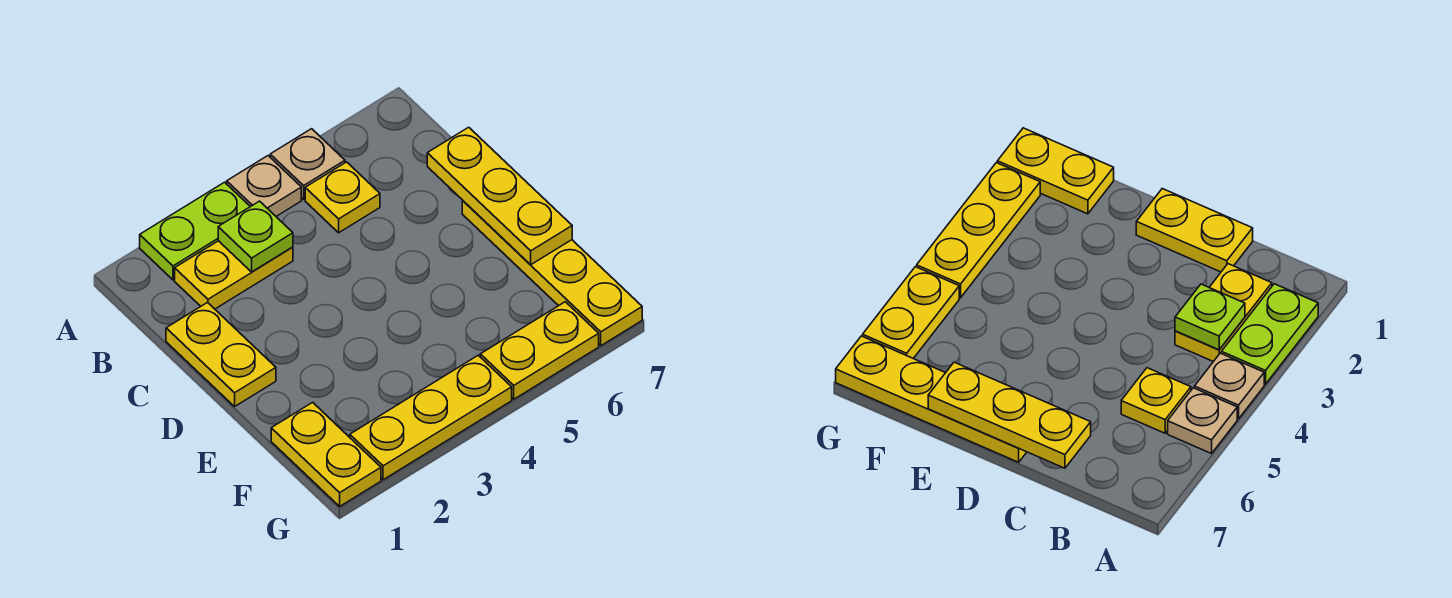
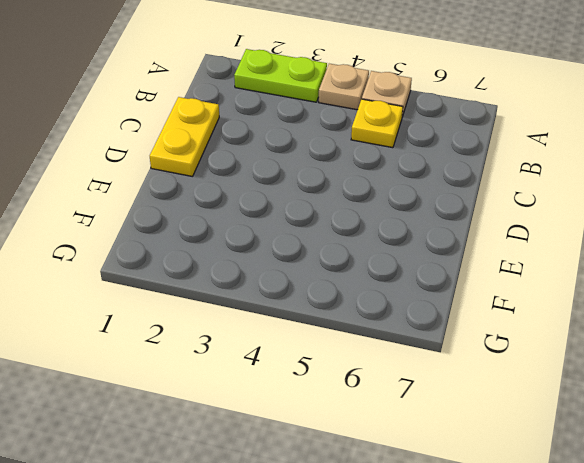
none -> yellow 1x2 plate [175,241,293,309]
none -> yellow 1x4 plate [462,201,642,346]
none -> yellow 1x2 plate [271,402,381,506]

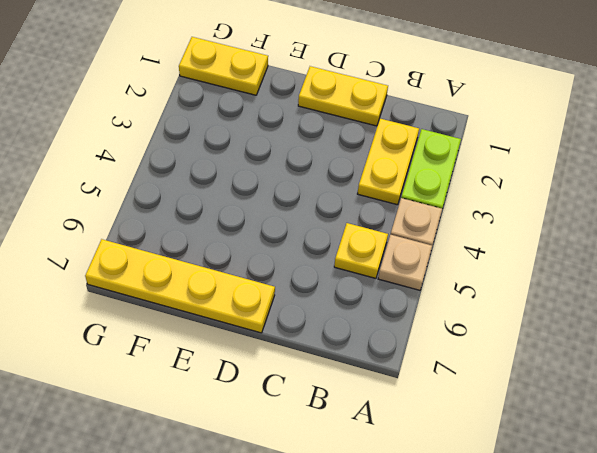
none -> yellow 1x3 plate [350,355,512,480]
none -> yellow 1x2 plate [480,302,599,399]
none -> lime 1x1 plate [218,201,293,272]

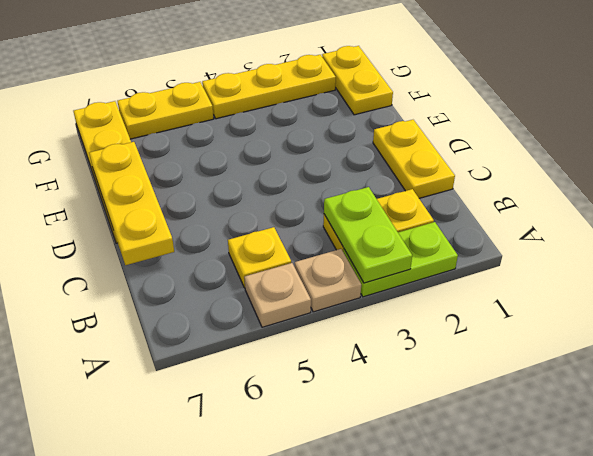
lime 1x2 plate [324,187,412,283] -> lime 1x1 plate [218,201,293,272]

